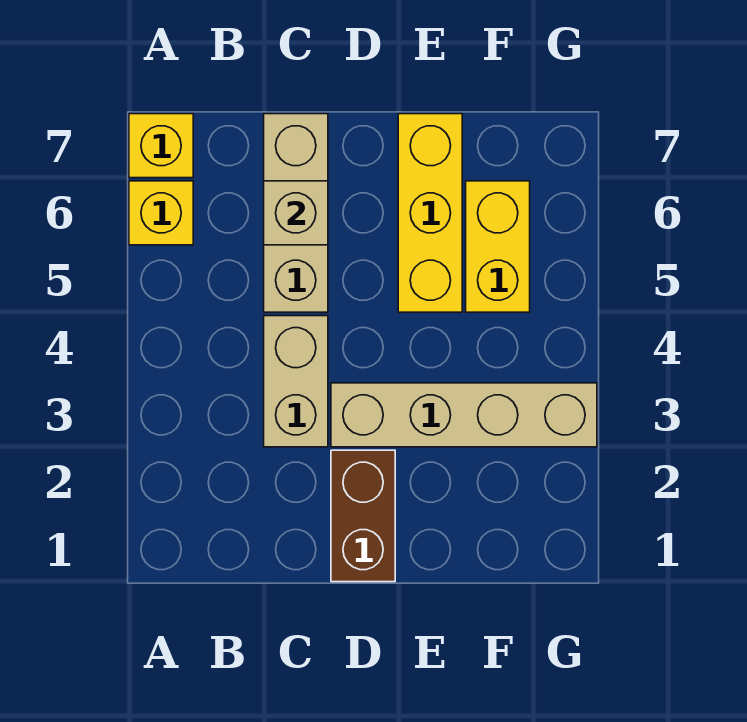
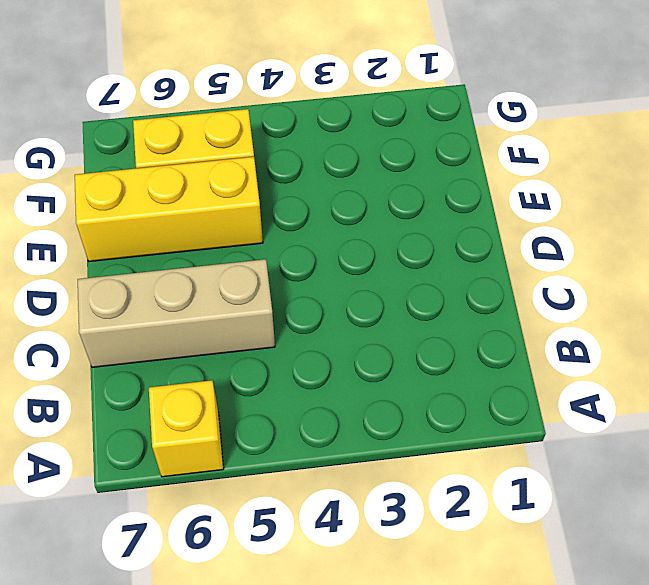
none -> yellow 1x1 brick [129,114,193,178]
none -> tan 1x2 brick [264,316,328,447]

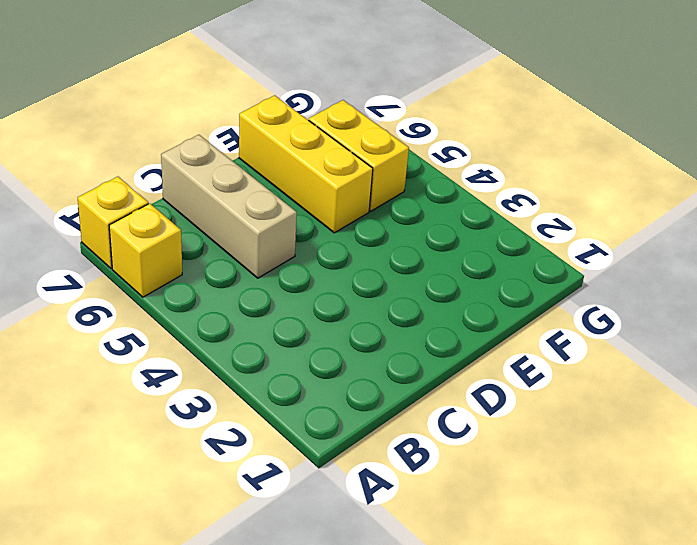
none -> tan 1x2 brick [264,316,328,447]
none -> brown 1x2 brick [331,450,395,582]

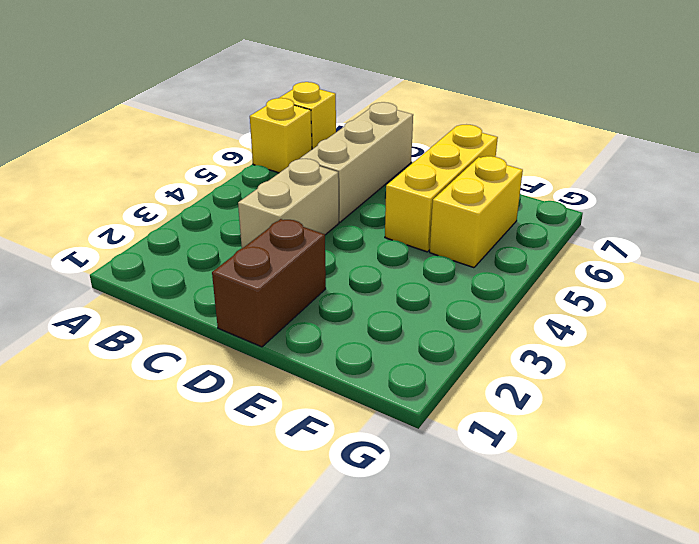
none -> tan 1x4 brick [331,383,597,447]
none -> tan 1x1 brick [264,181,328,245]

